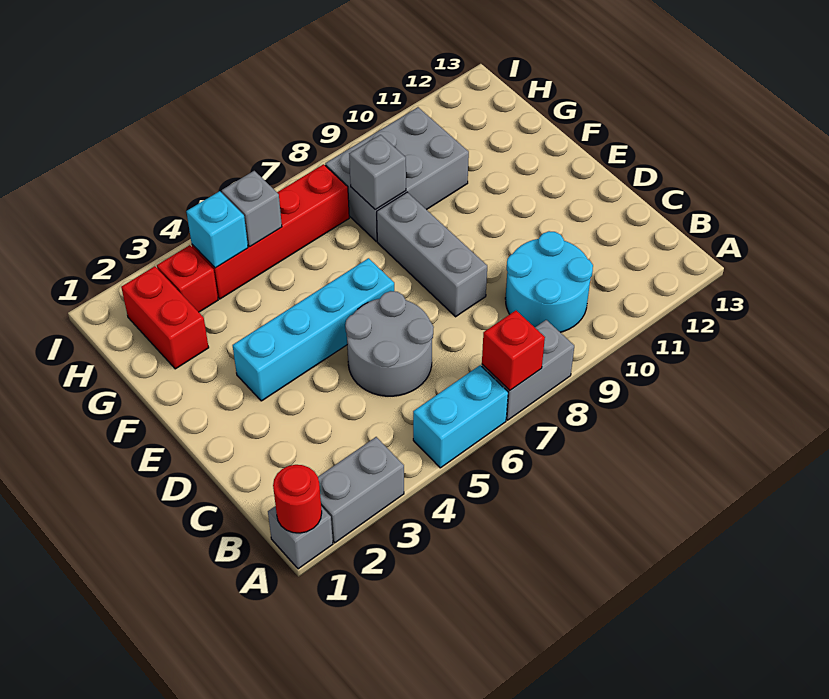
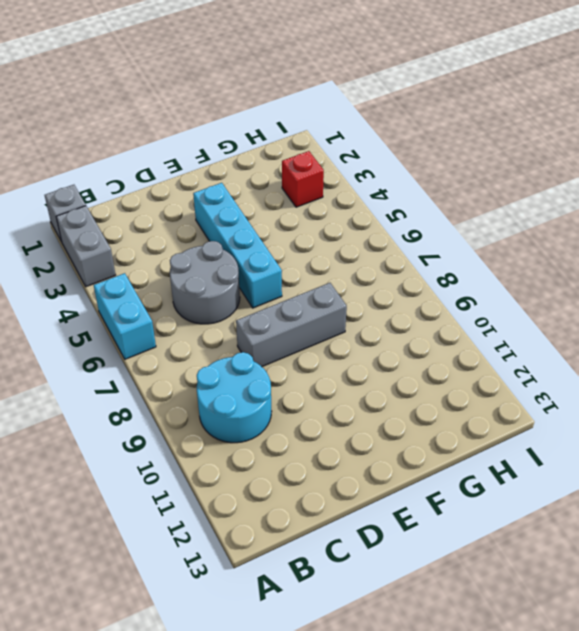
none -> grey 1x2 brick [482,320,574,420]
none -> red 1x2 brick [121,266,209,369]
none -> grey 2x3 brick [325,107,469,241]

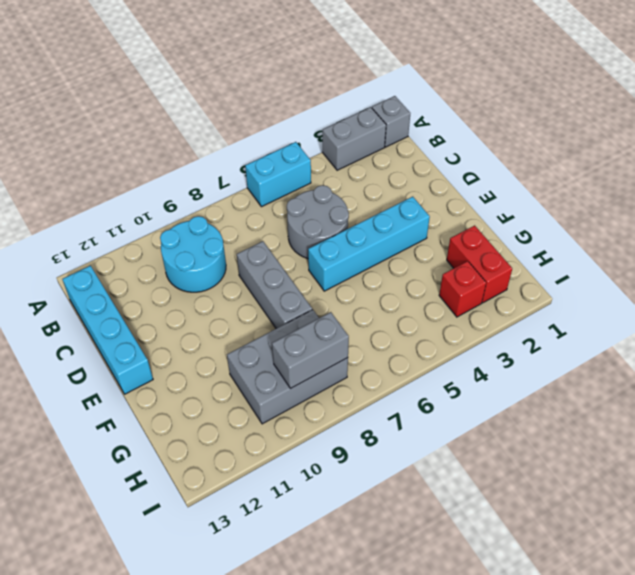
cyan 1x4 brick [62,266,153,394] -> none
grey 1x2 brick [272,312,349,389] -> grey 1x2 brick moved to [482,320,574,420]
none -> red 1x4 brick [192,164,349,299]
none -> red 1x1 round brick [273,465,322,533]
none -> red 1x1 brick [482,311,545,390]

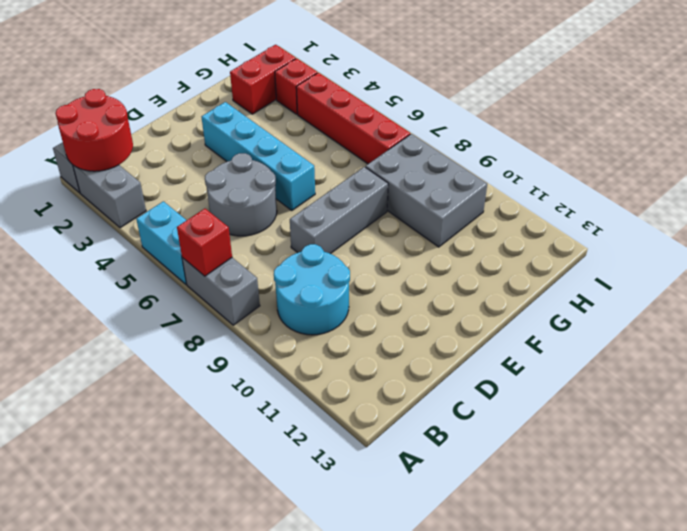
red 2x2 round brick [55,89,133,171] -> red 1x1 round brick [273,465,322,533]
none -> grey 1x1 brick [349,135,406,210]
none -> cyan 1x1 brick [186,191,248,268]
none -> grey 1x1 brick [222,171,282,246]

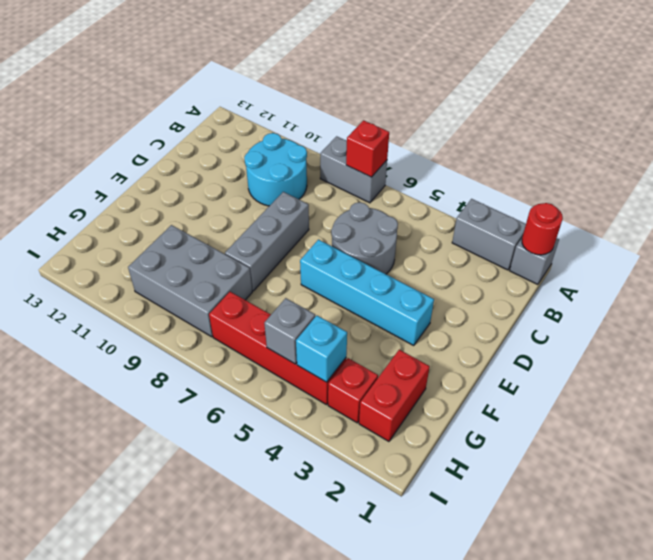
none -> cyan 1x2 brick [413,365,508,468]
none -> grey 1x1 brick [349,135,406,210]

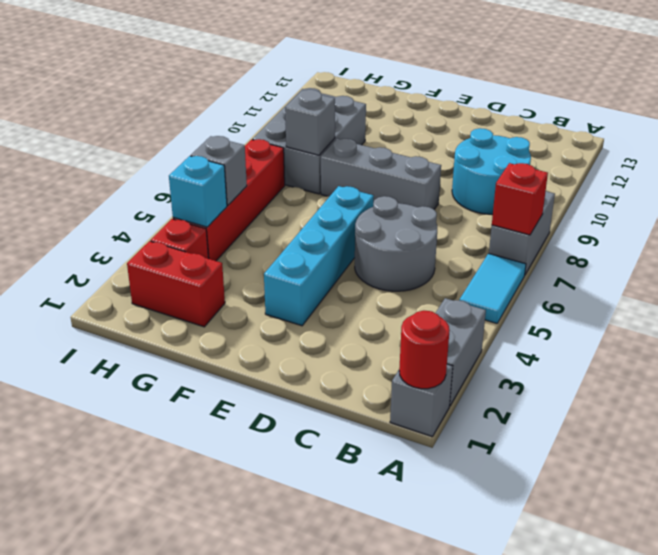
cyan 1x2 tile [459,253,526,323] -> cyan 1x2 brick [413,365,508,468]

